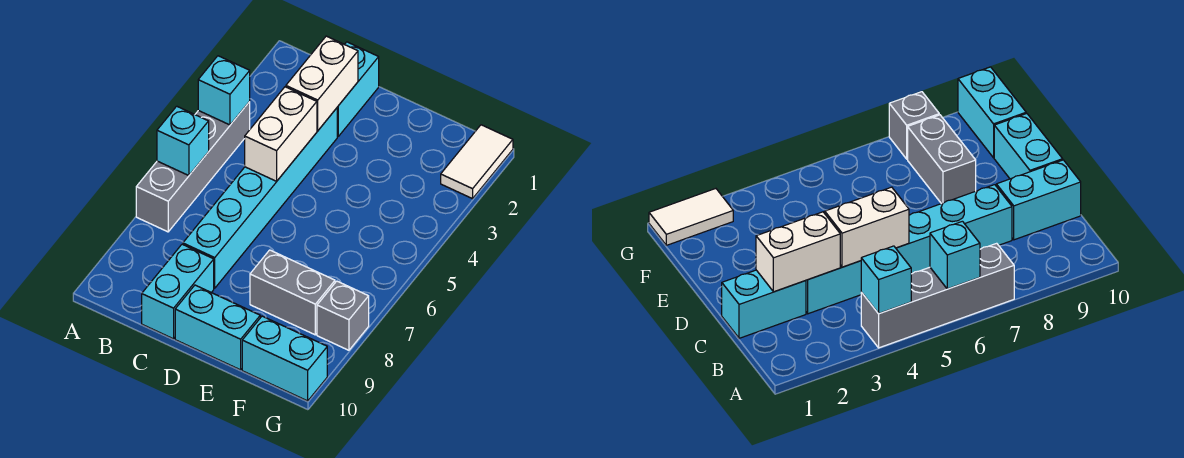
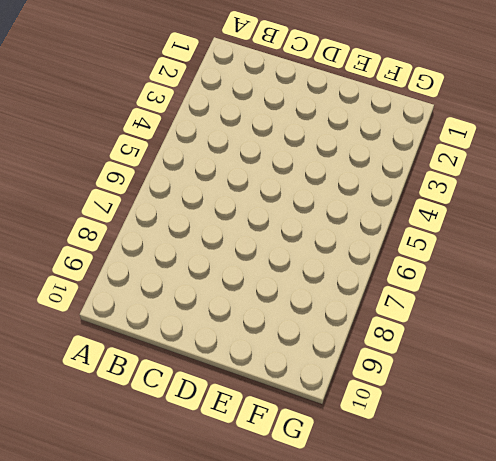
none -> grey 1x4 brick [136,102,250,232]
none -> cyan 1x2 brick [337,42,379,136]
none -> cyan 1x6 brick [183,108,337,288]

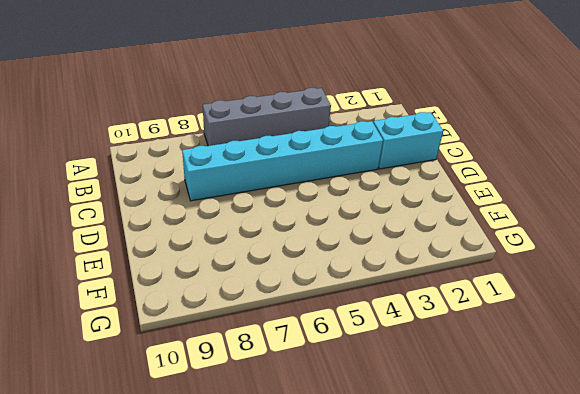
none -> cyan 1x2 brick [142,244,214,339]
none -> cyan 1x2 brick [175,285,260,370]
none -> grey 1x2 brick [250,250,335,335]

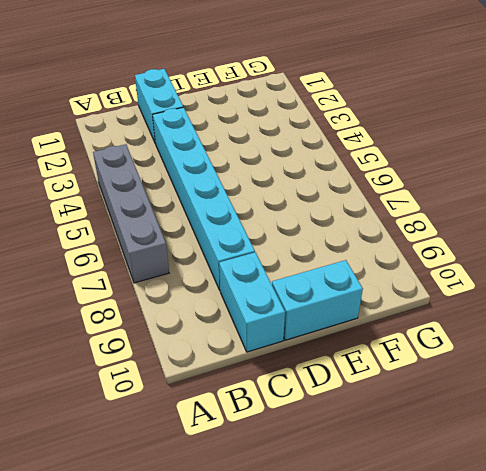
none -> grey 1x2 brick [250,250,335,335]
none -> cyan 1x2 brick [242,316,327,401]
none -> white 1x2 tile [441,125,513,199]

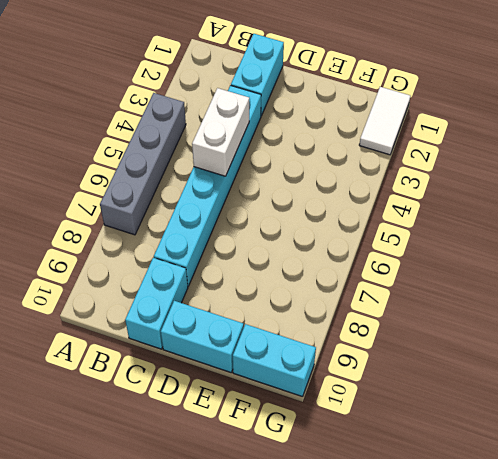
none -> grey 1x2 brick [250,250,335,335]
none -> grey 1x1 brick [317,281,369,350]
none -> cyan 1x1 brick [198,56,250,125]

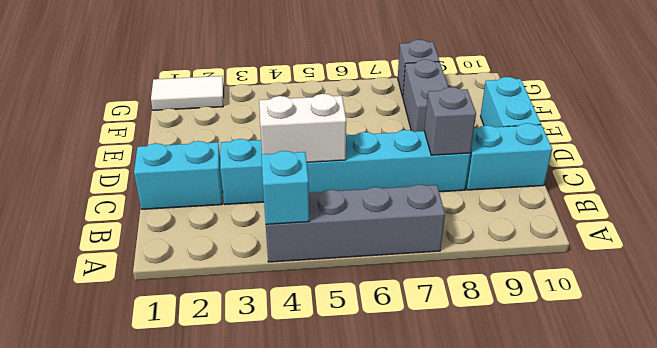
grey 1x1 brick [424,87,476,155] -> none
none -> cyan 1x2 brick [242,316,327,401]
none -> cyan 1x1 brick [157,106,209,176]
none -> white 1x2 brick [286,36,358,131]

